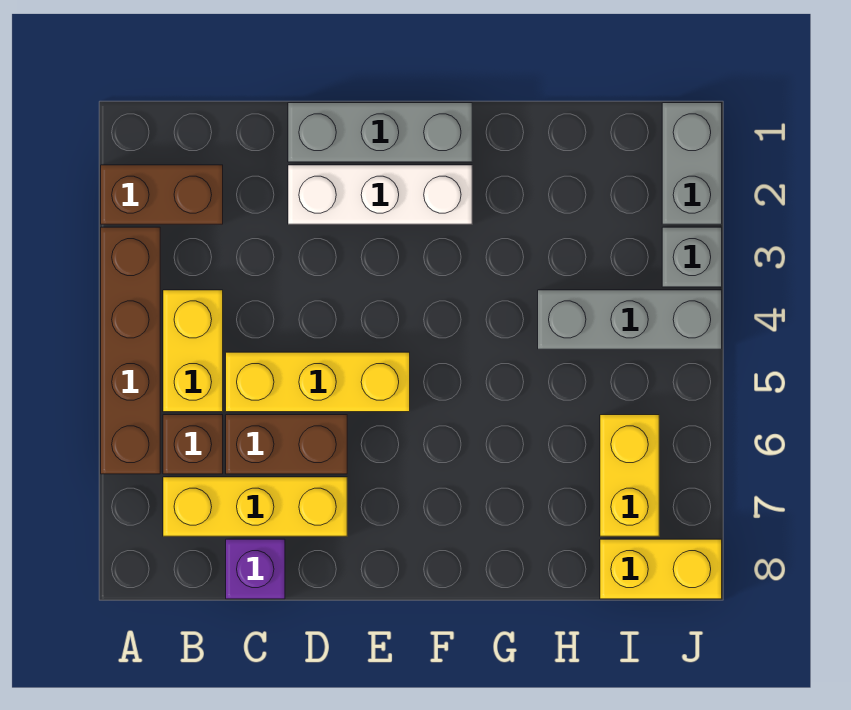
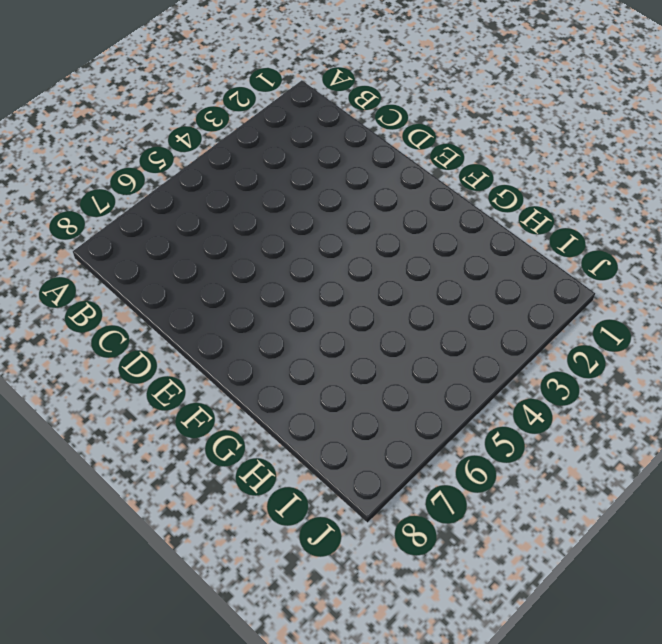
none -> brown 1x2 brick [101,165,223,224]
none -> brown 1x4 brick [101,227,160,474]
none -> yellow 1x2 brick [163,290,223,412]

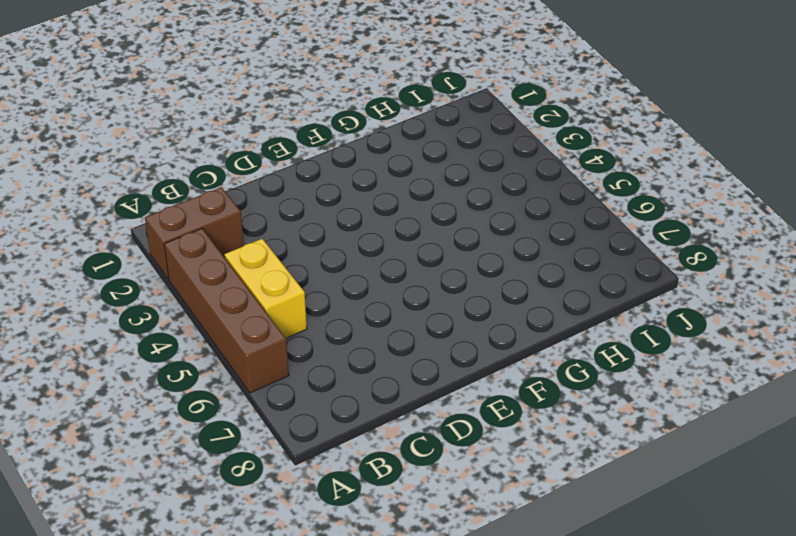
none -> brown 1x1 brick [163,415,223,474]
none -> yellow 1x3 brick [163,477,347,536]
none -> yellow 1x3 brick [226,352,410,412]

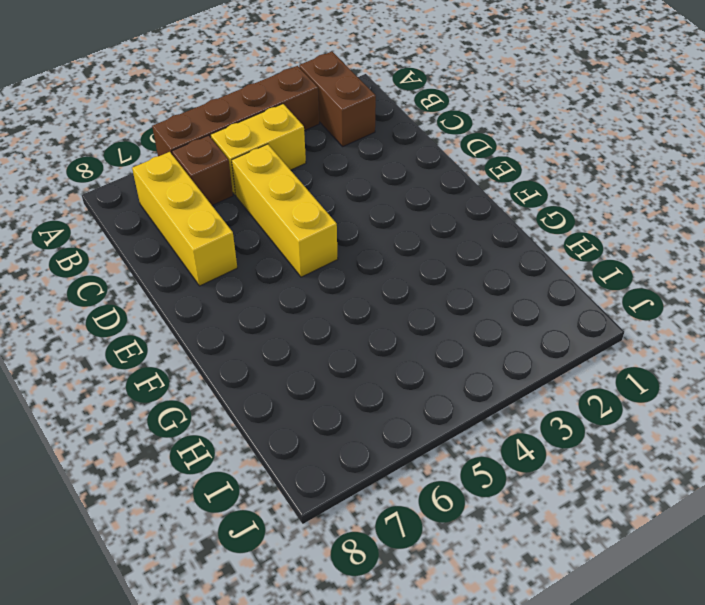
none -> brown 1x2 brick [226,415,347,474]
none -> purple 1x1 brick [226,539,285,599]
none -> grey 1x3 brick [288,103,472,162]

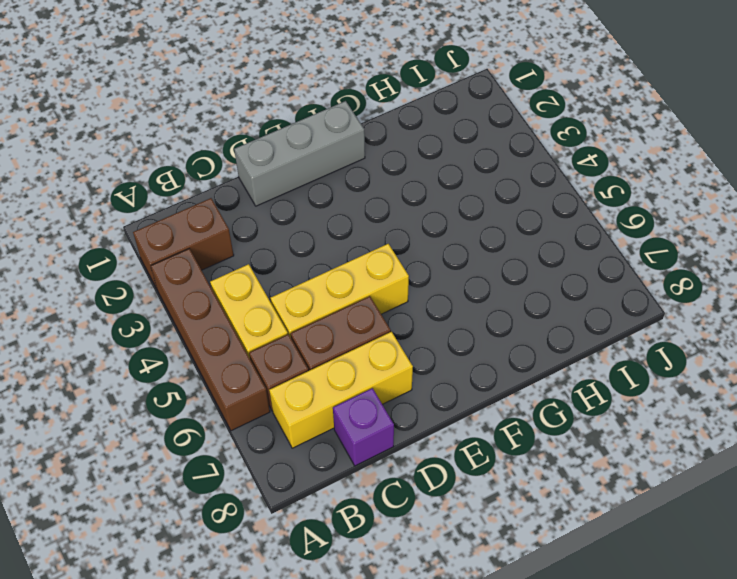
none -> white 1x3 brick [288,165,472,224]
none -> grey 1x3 brick [538,290,722,349]
none -> yellow 1x2 brick [600,415,659,536]

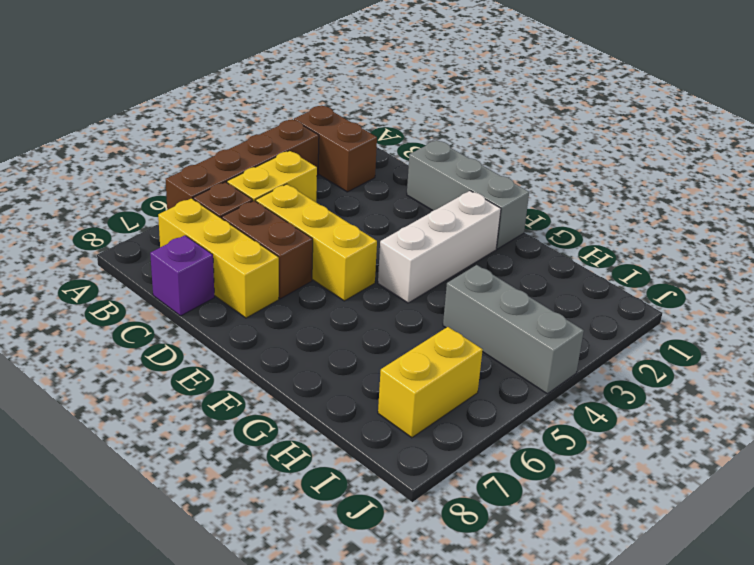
white 1x3 brick [378,191,501,303] -> white 1x3 brick turned to [288,165,472,224]
none -> yellow 1x2 brick [600,539,722,599]
none -> grey 1x2 brick [662,103,722,224]
none -> grey 1x1 brick [662,227,722,287]

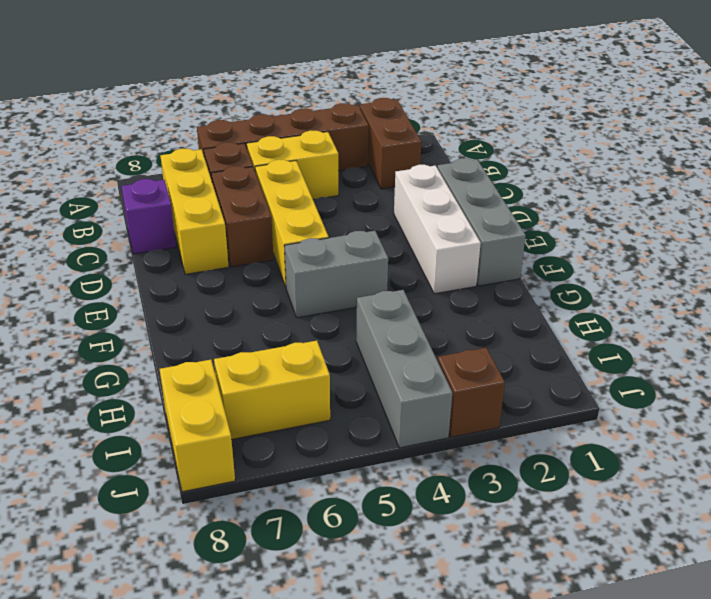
grey 1x2 brick [284,231,388,318] -> grey 1x2 brick moved to [662,103,722,224]
brown 1x1 brick [438,348,505,437] -> grey 1x1 brick [662,227,722,287]

